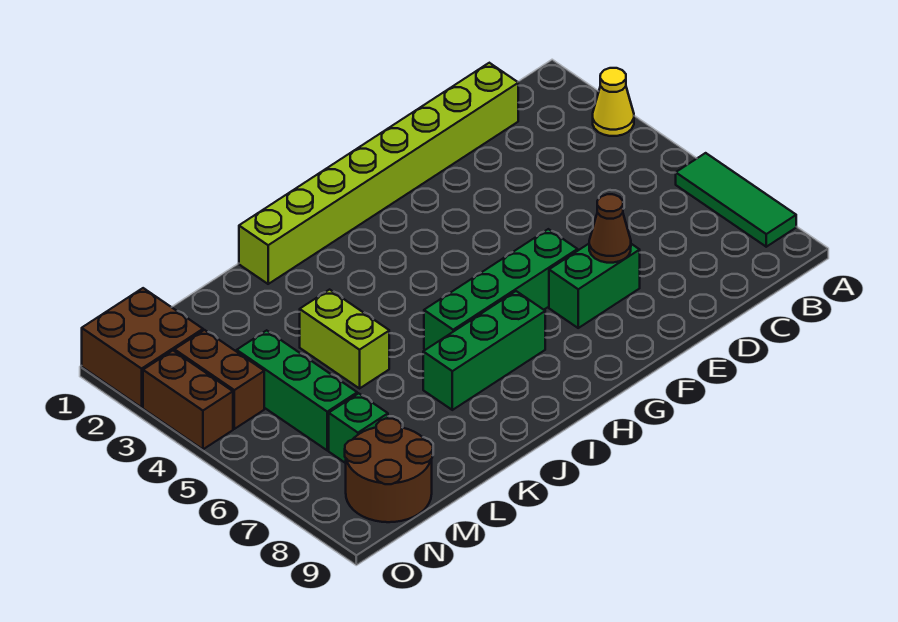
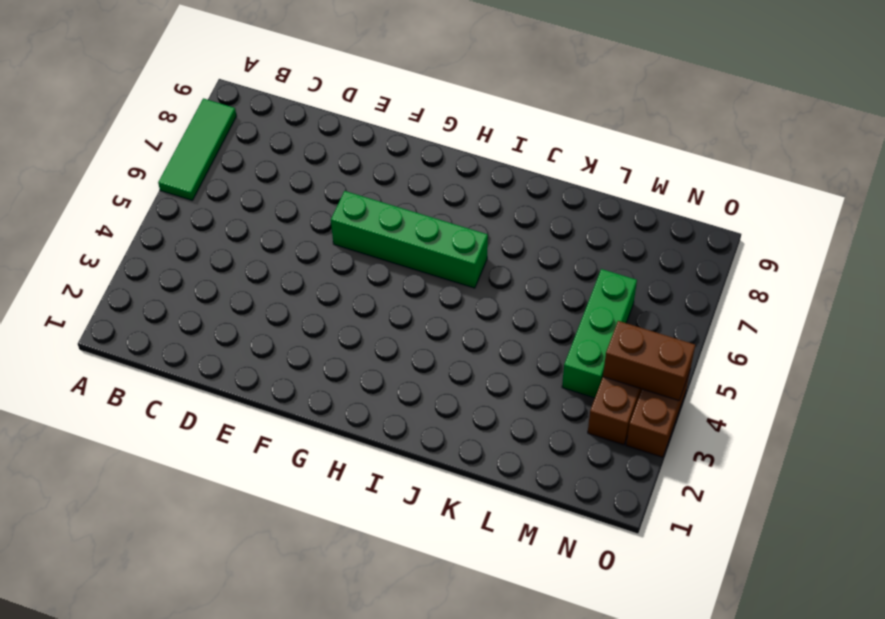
brown 1x2 brick [603,321,695,401] -> none
none -> yellow 1x1 cone [593,68,634,136]
none -> lime 1x8 brick [239,63,518,284]
none -> green 1x2 brick [549,244,640,328]

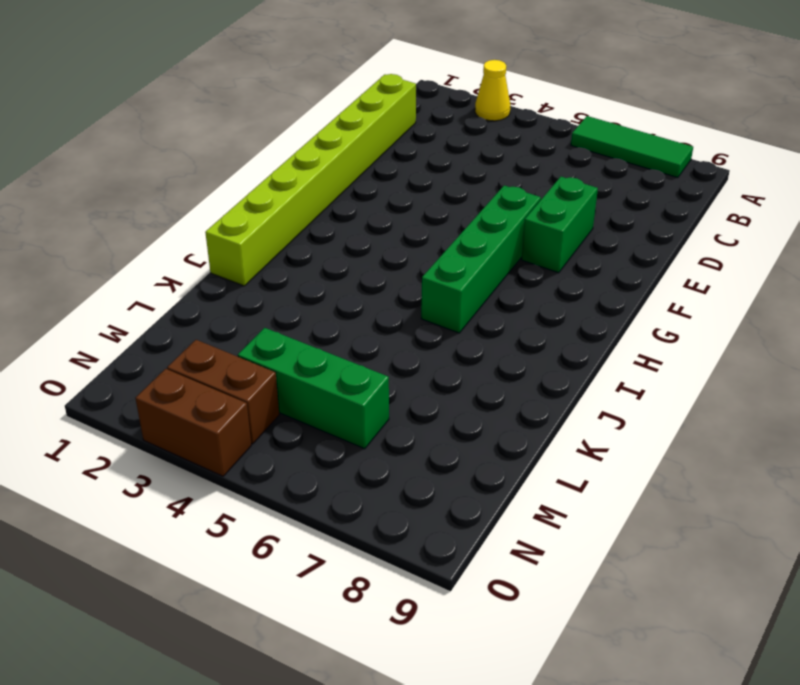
none -> green 1x3 brick [423,291,545,410]
none -> lime 1x2 brick [300,290,389,388]
none -> green 1x1 brick [329,393,388,463]

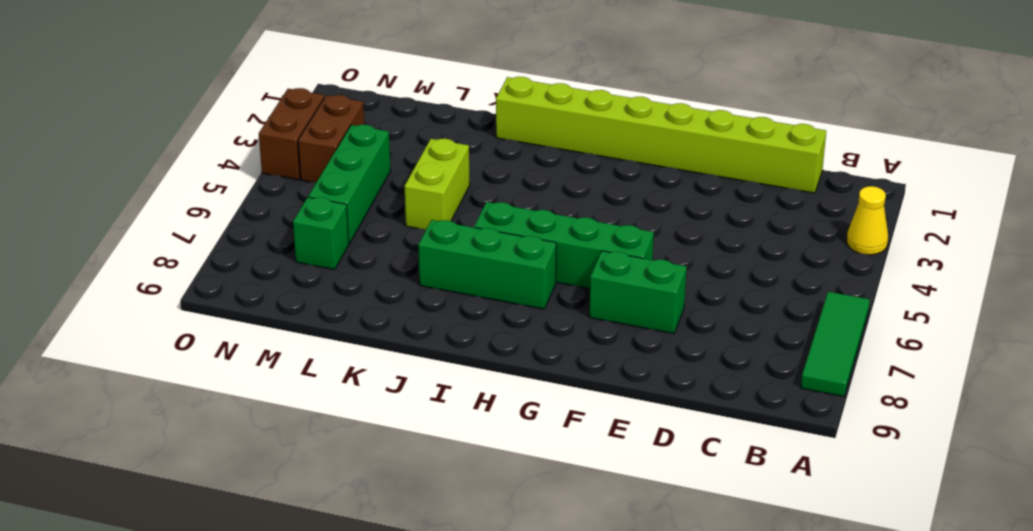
none -> brown 2x2 round brick [345,419,433,522]
none -> brown 2x2 brick [82,288,203,407]
none -> brown 1x1 cone [589,194,631,263]

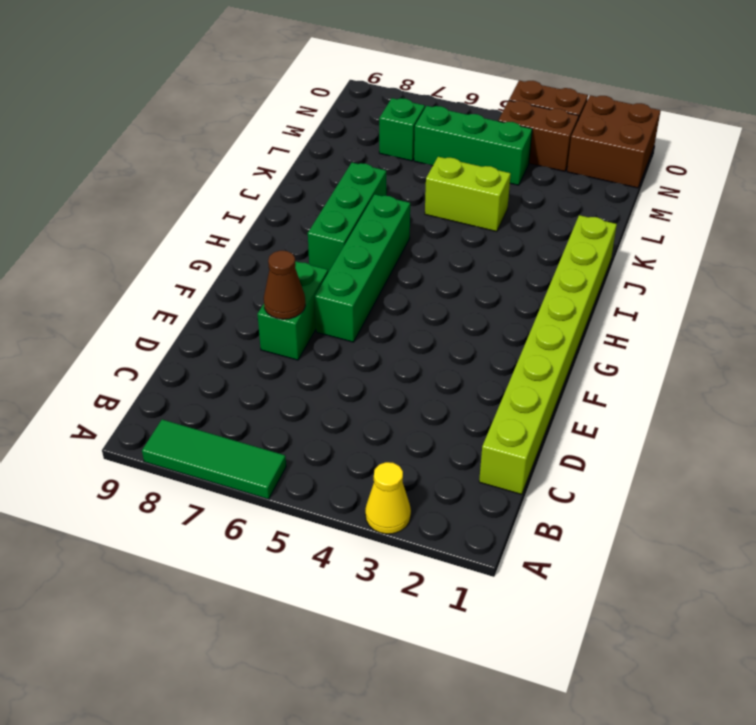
none -> brown 2x2 round brick [345,419,433,522]

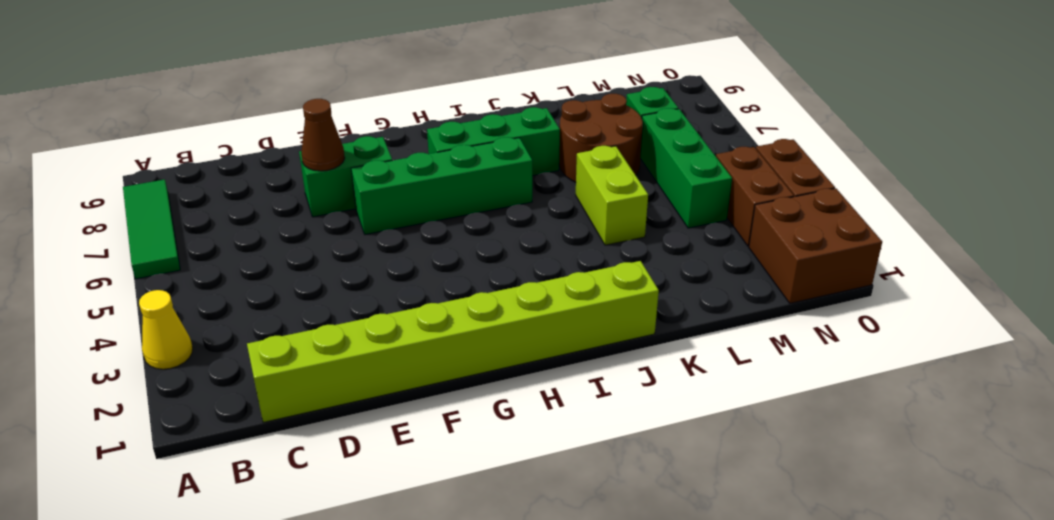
brown 2x2 round brick [559,94,643,182] -> brown 2x2 round brick moved to [345,419,433,522]

